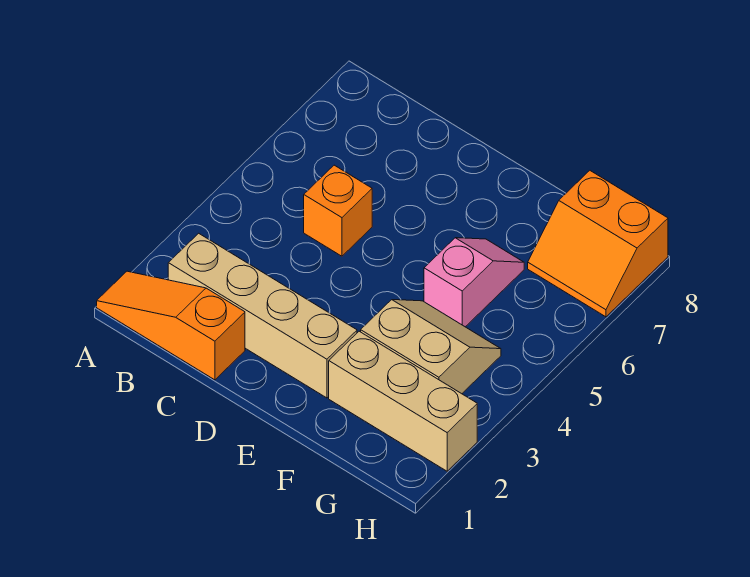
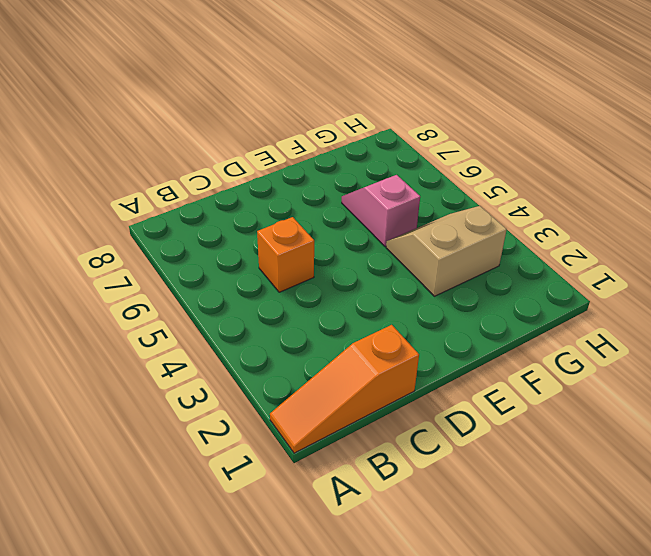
none -> tan 1x4 brick [168,233,357,398]
none -> tan 1x3 brick [329,331,477,471]

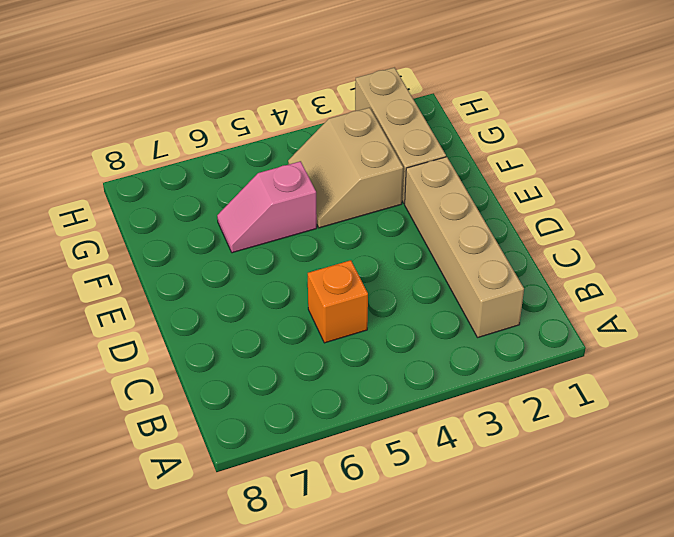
none -> orange 1x3 slope [97,271,245,380]
none -> orange 2x2 slope [528,171,668,317]

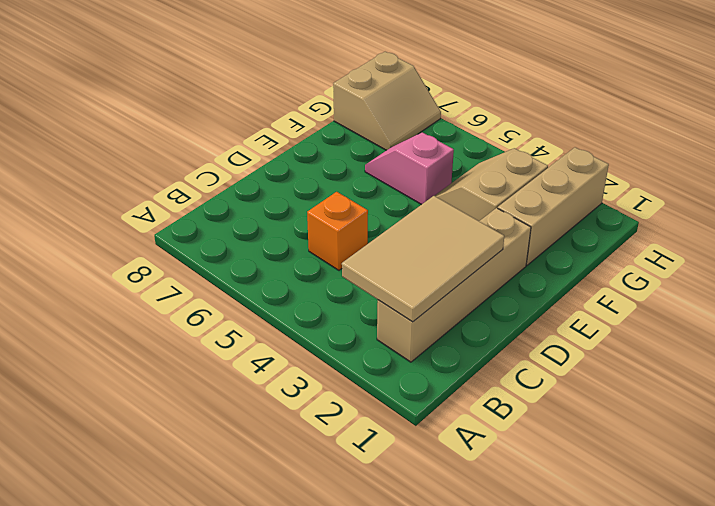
tan 2x3 tile [342,196,504,322] -> none
tan 2x2 slope [333,52,441,150] -> orange 2x2 slope [528,171,668,317]
none -> orange 1x3 slope [97,271,245,380]

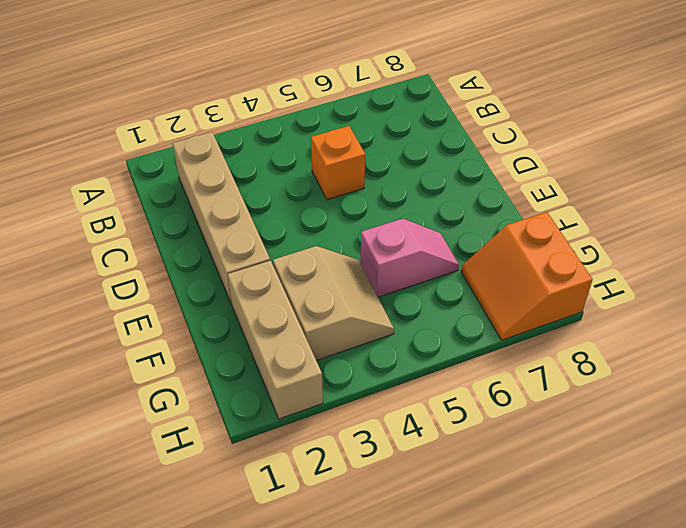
none -> orange 1x3 slope [97,271,245,380]

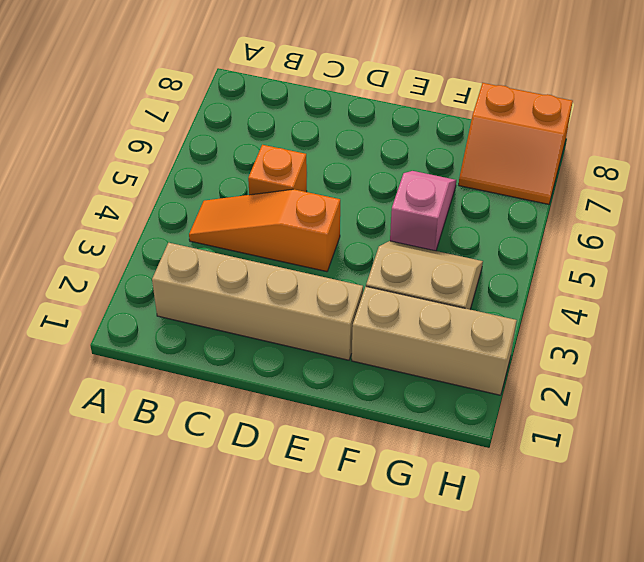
orange 1x3 slope [189,189,340,272] -> orange 1x3 slope moved to [97,271,245,380]

